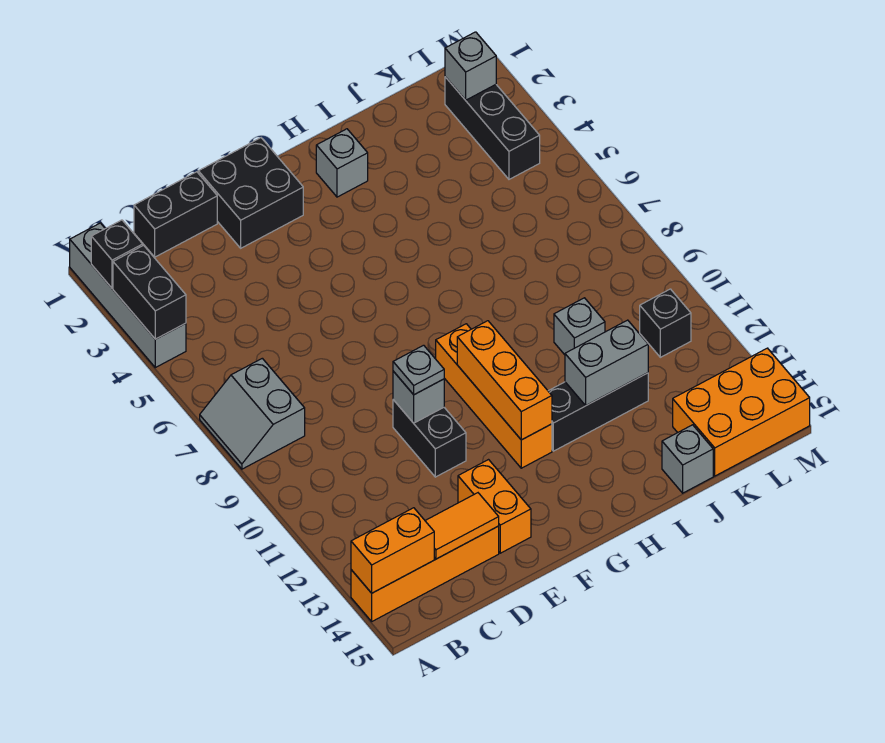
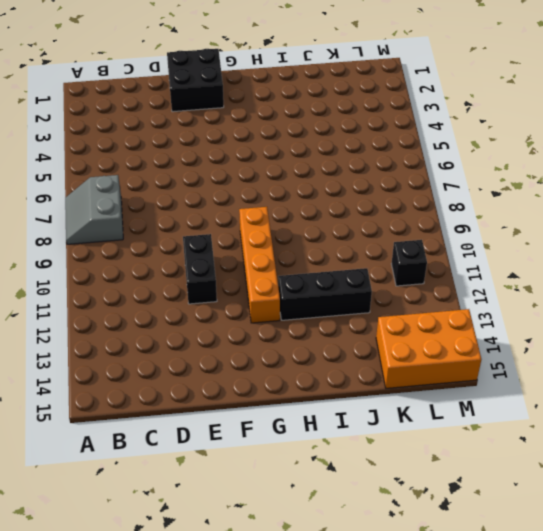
none -> grey 1x4 brick [70,223,186,368]
none -> orange 1x4 brick [351,526,499,621]
none -> black 1x2 brick [134,172,217,257]

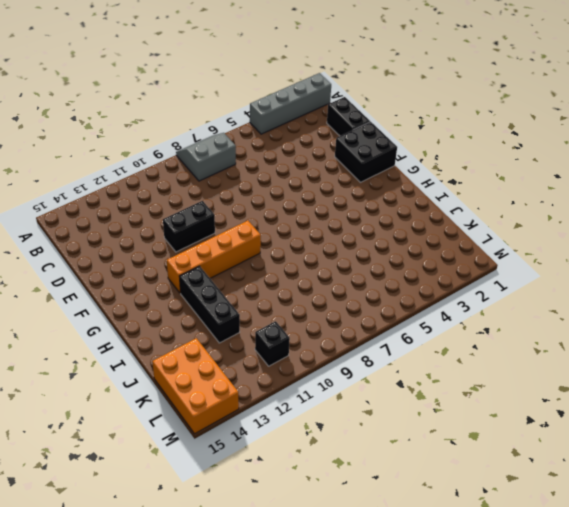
none -> orange 1x4 brick [351,526,499,621]
none -> orange 1x2 brick [458,460,531,553]
none -> grey 1x1 brick [316,129,368,197]

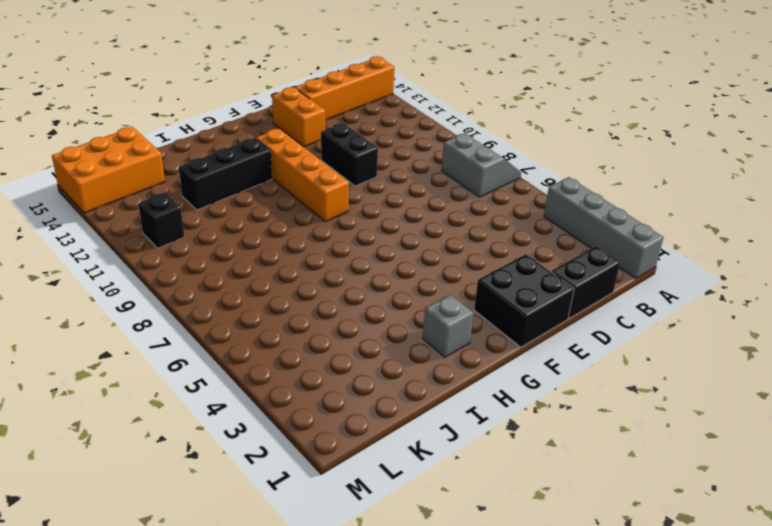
none -> grey 1x1 brick [554,298,605,355]
none -> grey 1x1 brick [662,425,713,493]
none -> black 1x3 brick [445,77,540,179]

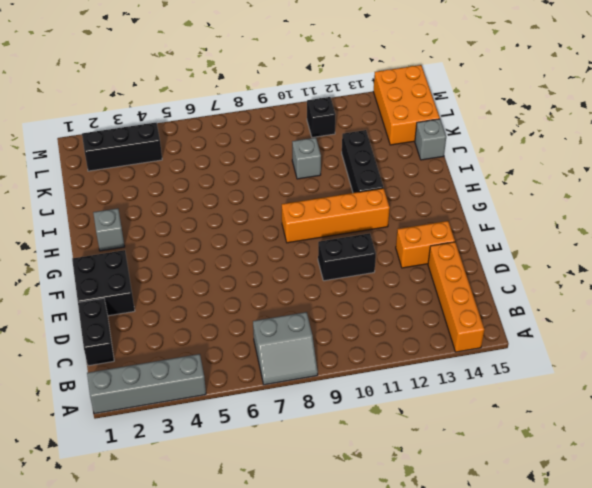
none -> black 1x1 brick [91,220,143,288]
none -> black 1x2 brick [113,245,186,339]
none -> orange 1x2 brick [351,508,434,593]

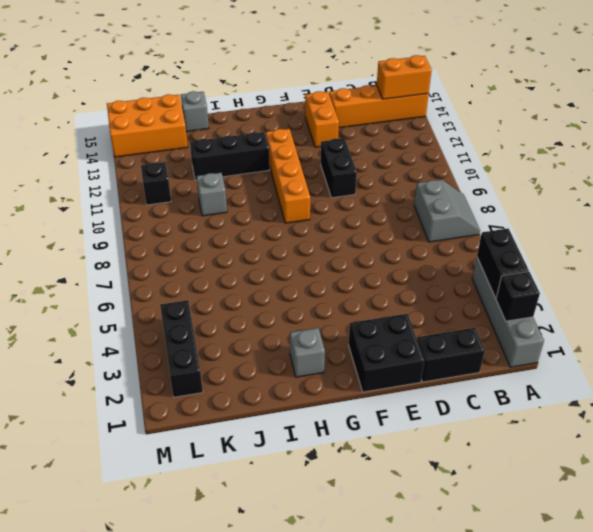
none -> orange 1x2 tile [425,493,499,559]
none -> grey 1x1 brick [393,371,444,423]
none -> orange 1x3 brick [457,321,552,440]

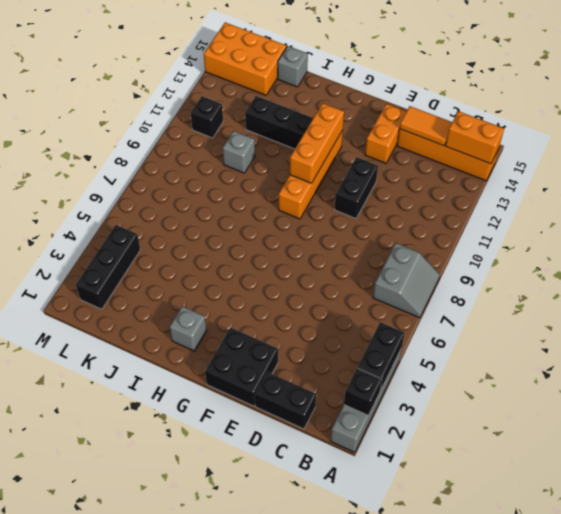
none -> grey 1x1 brick [393,371,444,423]
none -> grey 1x2 brick [565,320,648,405]
none -> grey 1x1 brick [445,32,496,100]

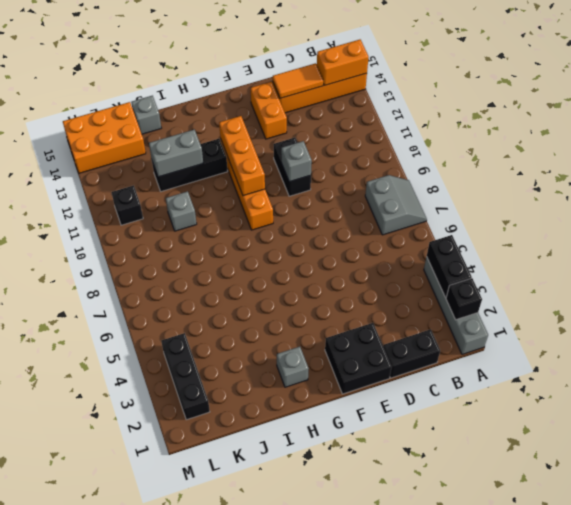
none -> grey 1x1 brick [445,32,496,100]
none -> grey 1x1 plate [393,345,444,395]

